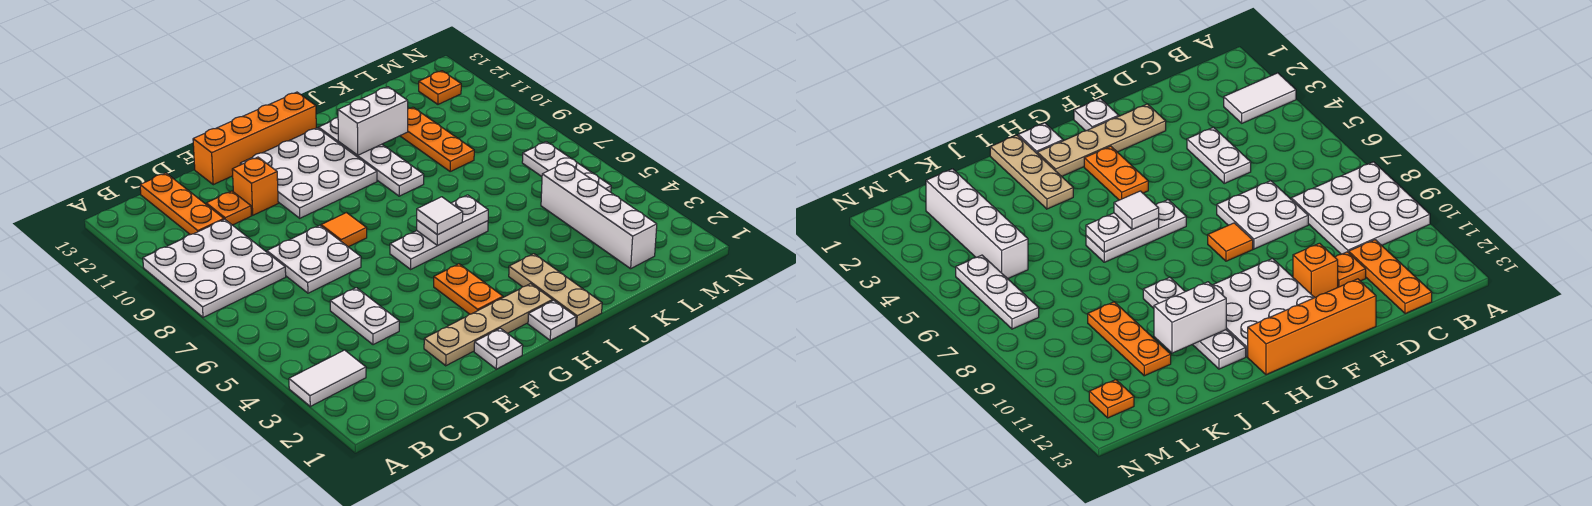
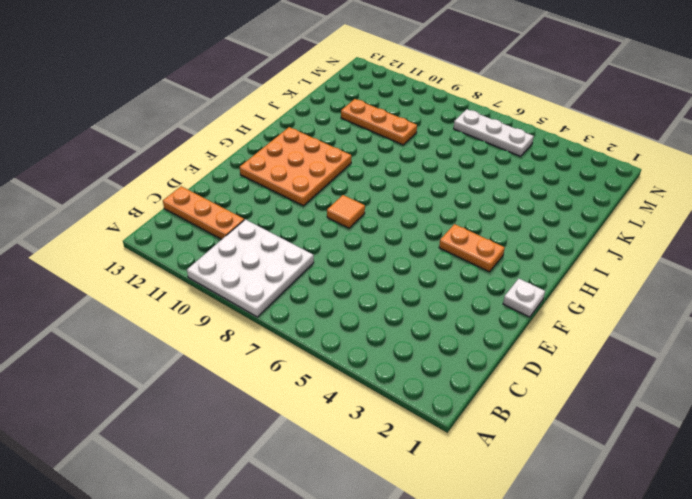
orange 3x3 plate [240,127,351,206] -> white 3x3 plate [240,128,377,218]
none -> white 1x2 tile [289,350,366,406]
none -> white 1x2 plate [330,288,399,345]
none -> white 2x2 plate [267,225,361,293]

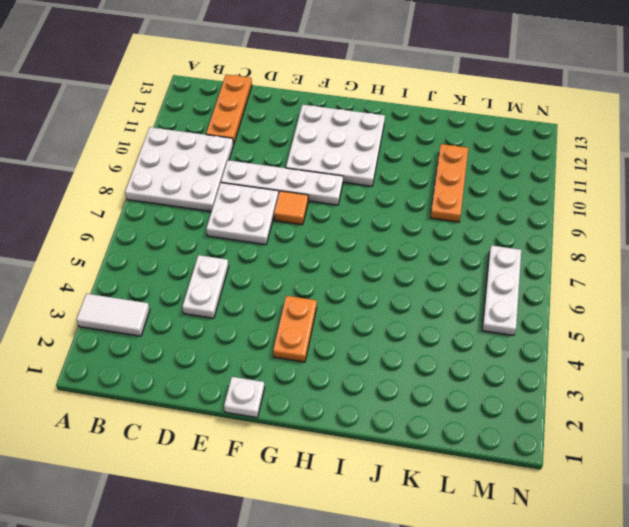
white 1x4 plate [221,160,343,205] -> white 1x4 plate turned to [319,118,424,196]
none -> orange 1x1 plate [206,191,251,225]
none -> tan 1x4 plate [424,284,553,366]
none -> orange 1x1 brick [232,157,278,215]

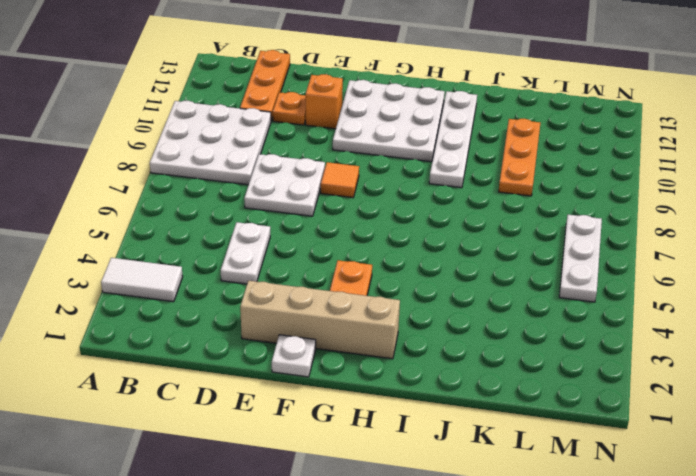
tan 1x4 brick [240,281,400,359] -> tan 1x4 plate [424,284,553,366]
none -> orange 1x4 brick [193,92,316,185]
none -> white 1x3 plate [390,221,488,269]
none -> white 1x1 plate [528,300,576,340]

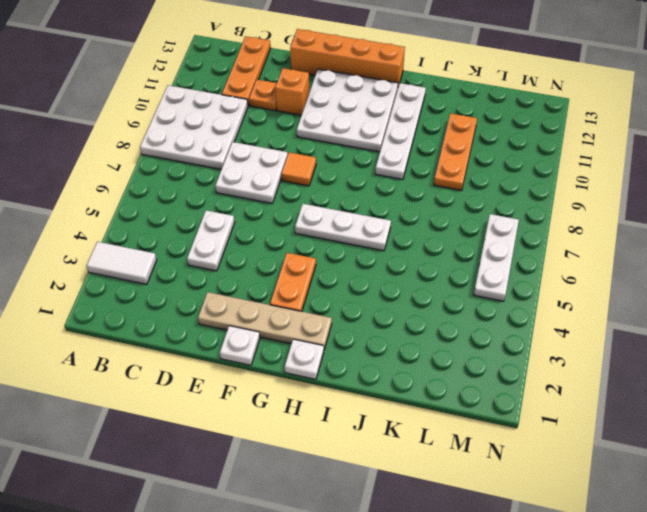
none -> tan 1x3 plate [509,254,602,326]
none -> white 1x4 brick [541,162,657,269]
none -> orange 1x1 plate [419,71,461,104]

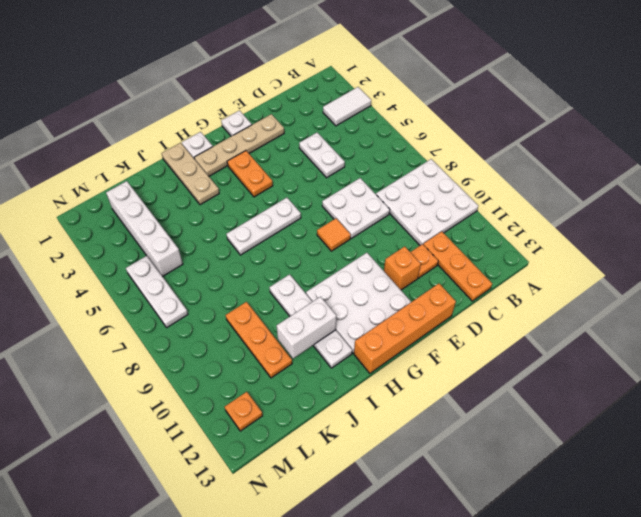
none -> white 1x2 plate [417,195,488,246]
none -> white 1x1 tile [417,197,463,235]

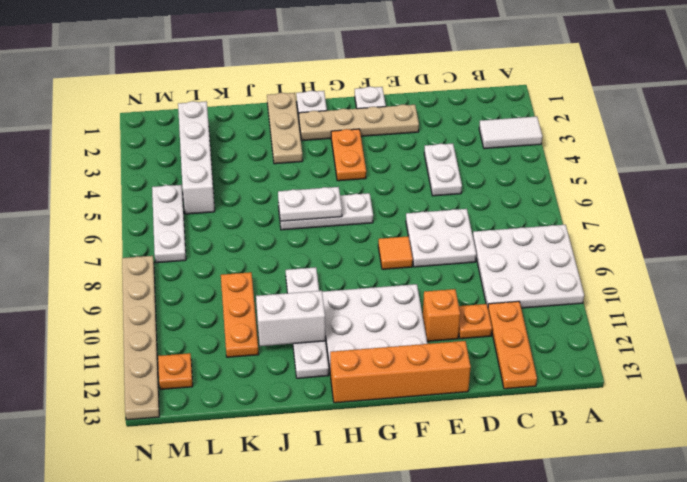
tan 1x6 plate [122,256,159,420] -> none
none -> white 1x1 tile [417,197,463,235]

